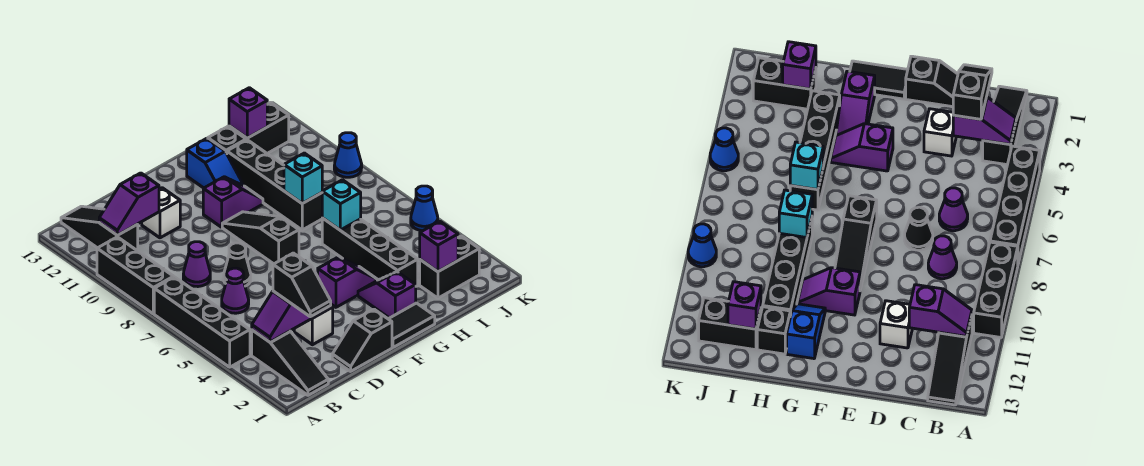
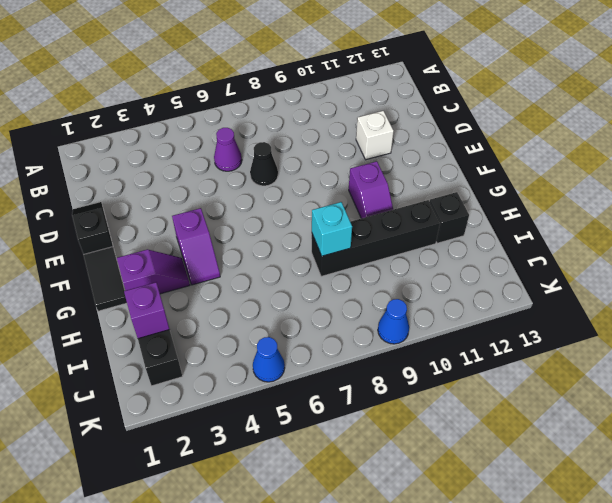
none -> black 1x4 brick [154,277,250,367]
none -> black 1x3 brick [97,237,174,314]
none -> black 1x3 slope [252,330,328,395]
none -> black 1x3 slope [61,206,138,251]

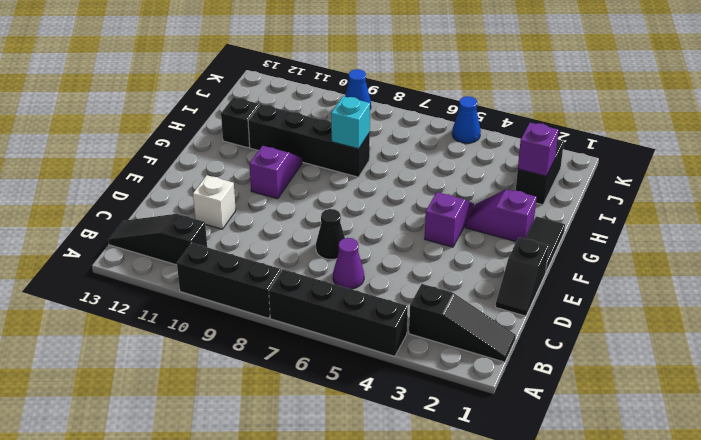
none -> purple 1x1 cone [183,242,210,287]
none -> white 1x1 brick [294,306,333,345]
none -> black 1x3 slope [222,212,299,264]
none -> blue 1x2 slope [187,138,244,188]

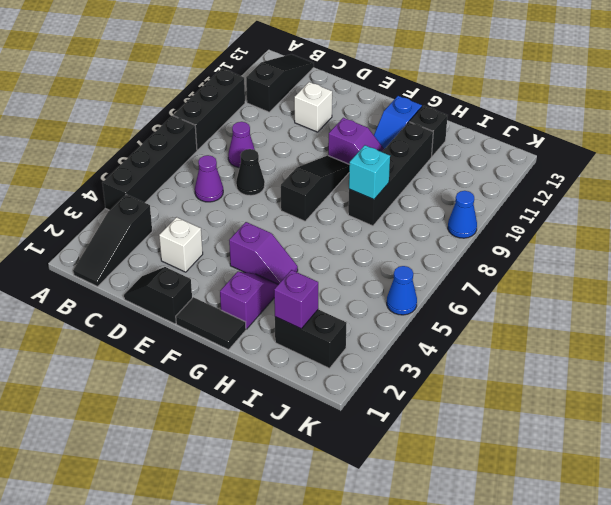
none -> black 1x4 brick [322,218,418,286]
none -> black 1x2 brick [229,103,289,153]
none -> purple 1x2 slope [252,291,311,342]
none -> purple 1x2 slope [99,173,159,235]

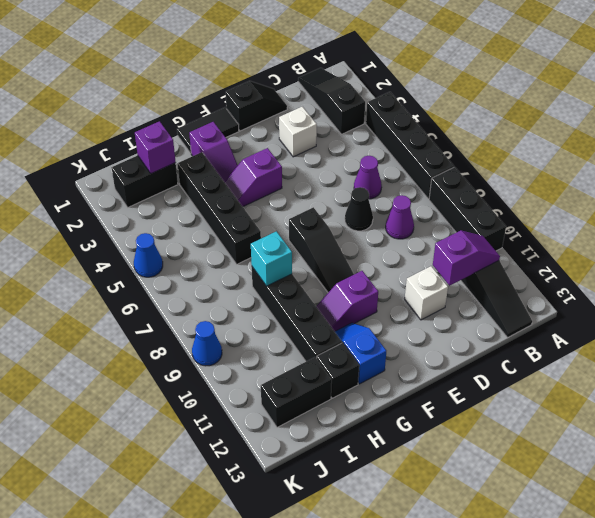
none -> purple 1x2 slope [252,291,311,342]
none -> cyan 1x1 brick [322,180,361,230]
none -> purple 1x1 brick [229,88,267,138]
none -> black 1x2 slope [273,253,331,317]

